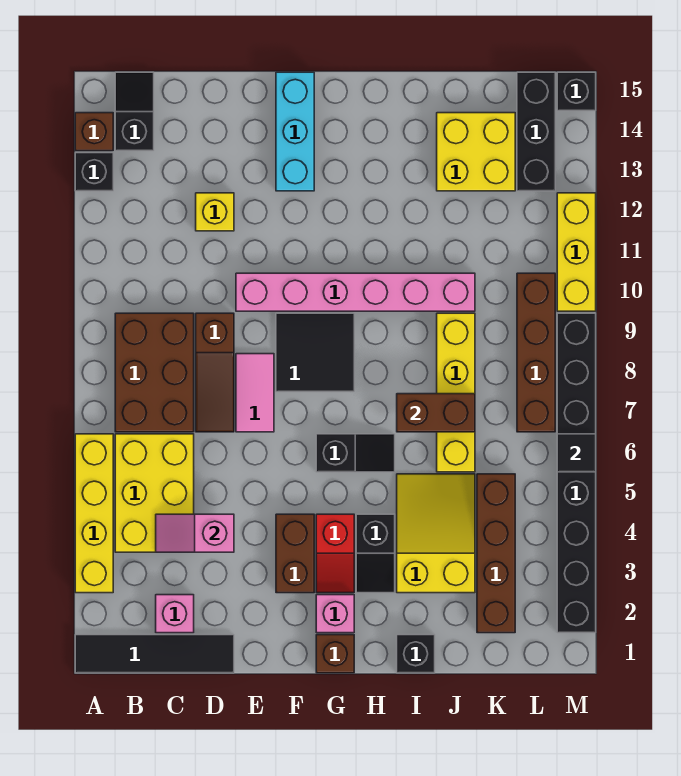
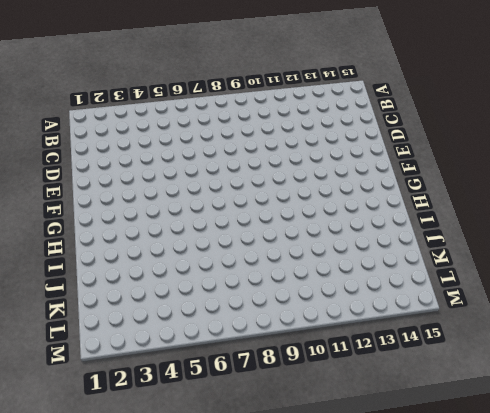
none -> black 1x4 tile [75,635,234,673]
none -> yellow 1x4 brick [75,434,113,593]
none -> black 1x1 brick [75,153,113,191]
none -> brown 1x1 brick [75,113,113,151]

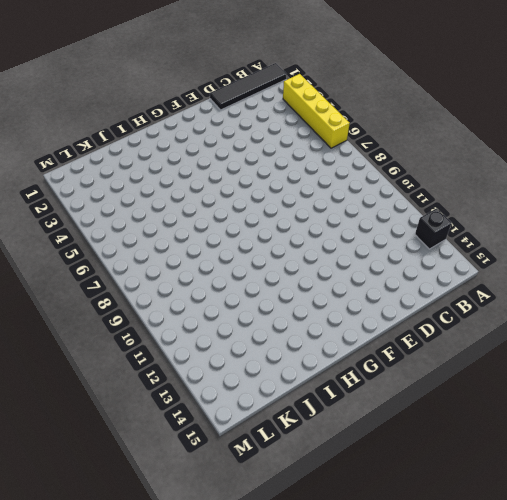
none -> brown 1x1 brick [75,113,113,151]
none -> yellow 2x3 brick [115,434,194,552]
none -> brown 2x3 brick [115,313,194,432]
none -> black 1x2 slope [115,72,154,151]

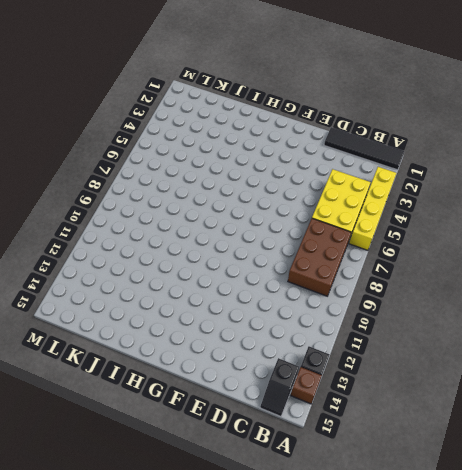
none -> pink 1x1 brick [156,595,194,633]
none -> brown 1x3 slope [196,313,234,432]
none -> yellow 1x1 brick [196,193,234,231]
none -> pink 1x2 tile [236,354,274,432]

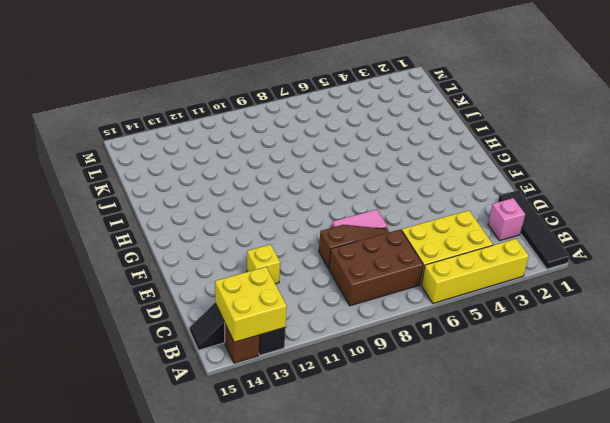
yellow 2x2 brick [215,267,287,342] -> yellow 2x2 brick moved to [437,113,515,191]
none -> pink 1x6 brick [236,273,475,311]
none -> brown 1x2 brick [276,514,314,593]
none -> black 2x2 tile [276,313,354,392]
none -> cyan 1x3 brick [276,72,314,191]

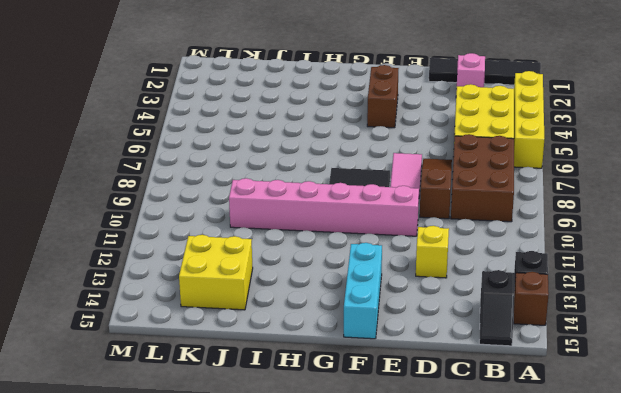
none -> brown 1x1 brick [316,635,354,673]
none -> pink 1x1 brick [316,595,354,633]
none -> red 1x2 slope [316,514,354,593]
none -> black 1x2 slope [316,434,395,472]

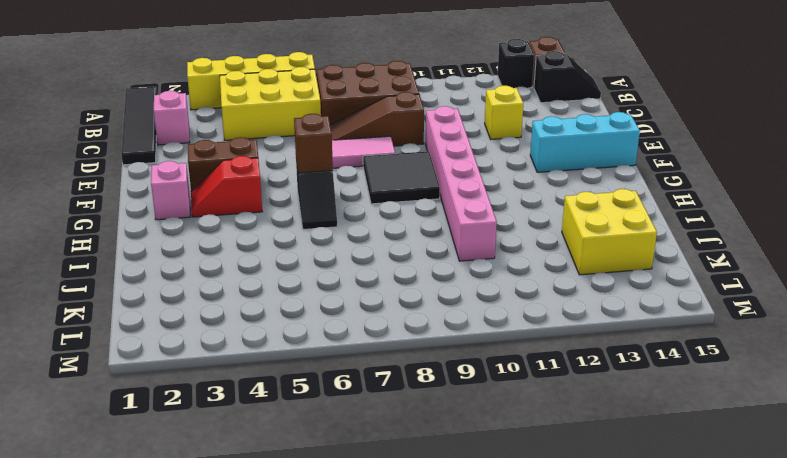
brown 1x1 brick [294,114,333,173] -> brown 1x1 brick moved to [316,635,354,673]
none -> black 1x2 slope [356,514,395,593]
none -> black 1x1 brick [397,635,435,673]
none -> yellow 2x3 slope [397,474,475,593]
none -> yellow 1x4 brick [437,313,475,472]

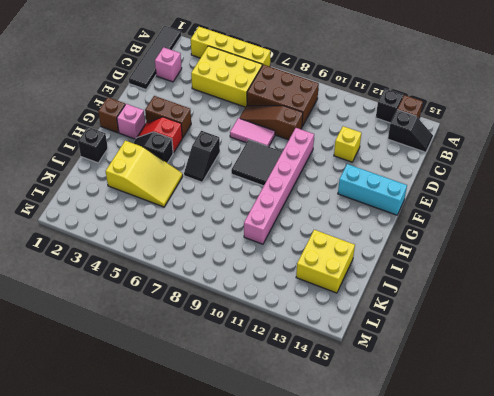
none -> yellow 1x4 brick [437,313,475,472]
none -> brown 1x4 brick [477,474,515,633]
none -> brown 1x4 brick [517,273,555,432]
none -> black 1x3 brick [517,72,555,191]

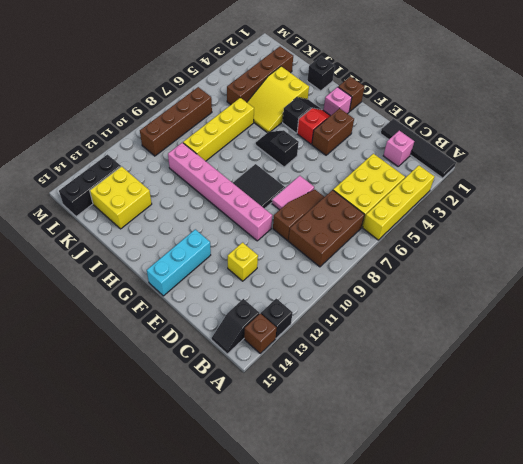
none -> black 1x8 brick [557,313,596,633]
none -> yellow 1x3 brick [557,193,596,311]
none -> black 1x1 brick [557,72,596,111]
none -> pink 1x2 slope [156,514,234,552]

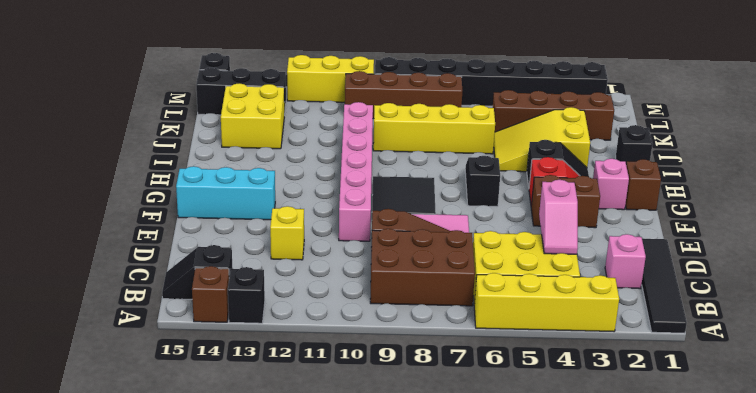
none -> brown 1x2 brick [397,394,475,432]
none -> black 1x1 tile [557,434,596,472]

